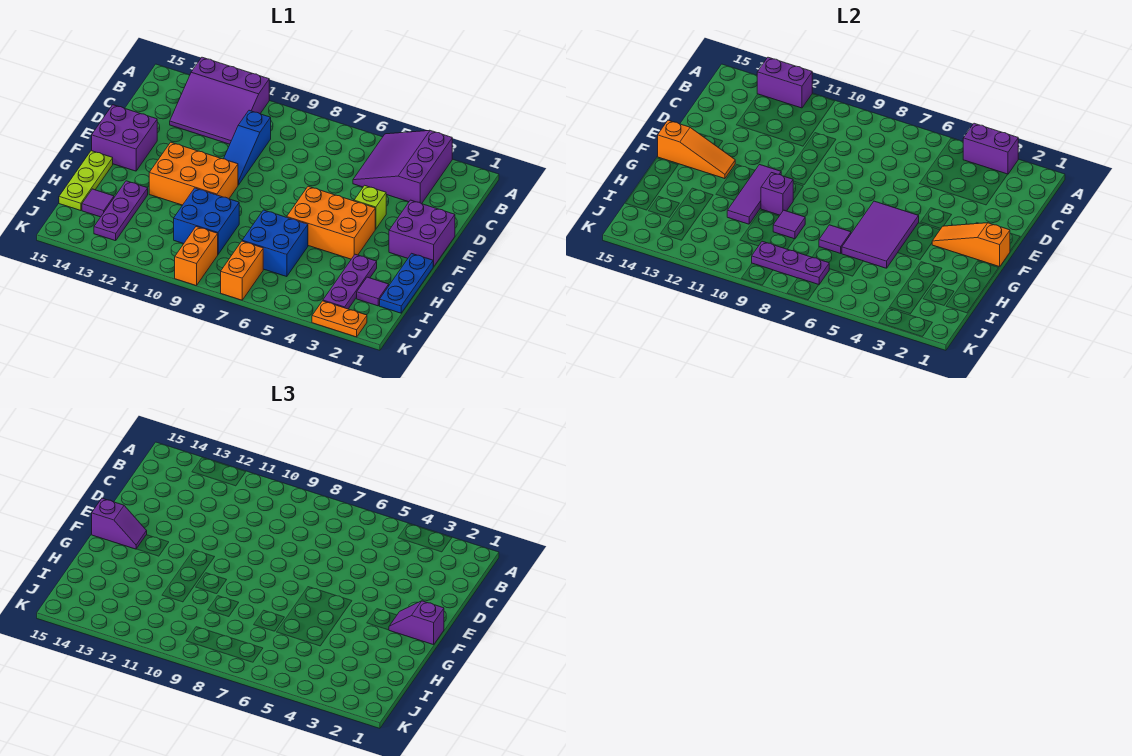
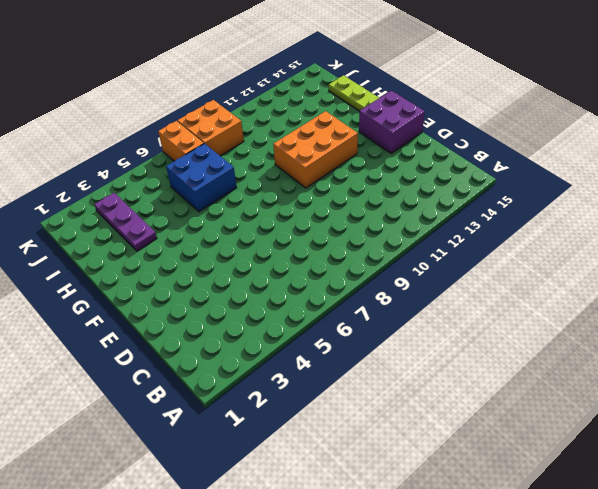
orange 2x2 brick [177,100,244,156] -> orange 1x2 brick [175,227,218,286]
none -> purple 3x3 slope [353,130,452,204]
none -> purple 3x3 slope [170,57,269,144]
none -> blue 1x3 slope [224,110,271,185]
none -> purple 2x2 brick [389,200,455,266]

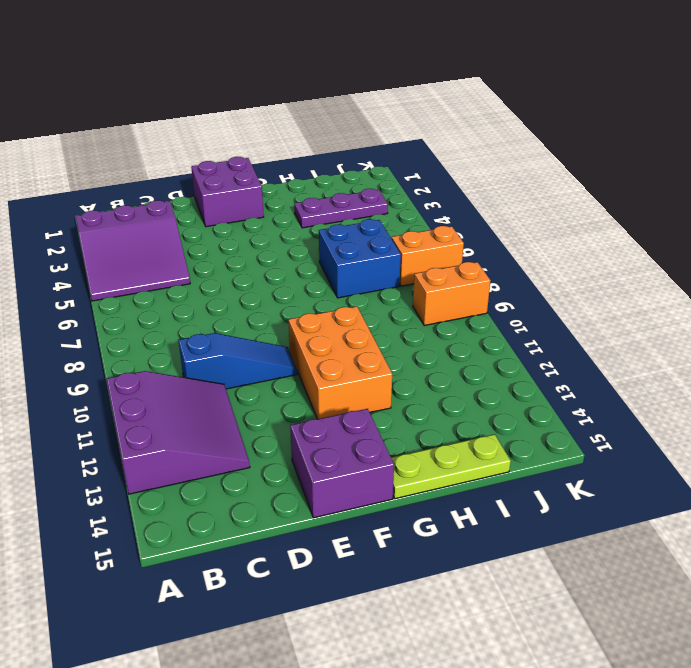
none -> lime 1x1 brick [354,185,386,229]
none -> orange 2x3 brick [287,186,375,259]
none -> blue 1x3 plate [380,253,434,313]
none -> blue 2x2 brick [174,188,239,254]

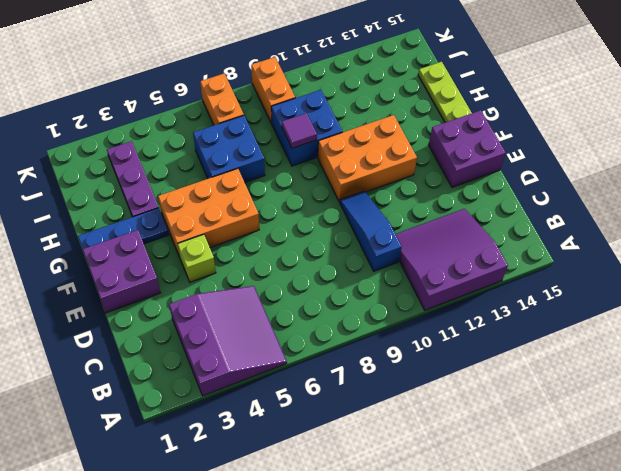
blue 1x3 plate [78,208,169,249] -> blue 1x3 plate turned to [380,253,434,313]
none -> purple 1x3 plate [94,181,148,241]
none -> purple 1x1 tile [357,277,389,306]
none -> purple 1x1 tile [82,189,114,217]
none -> orange 1x2 plate [312,301,367,337]

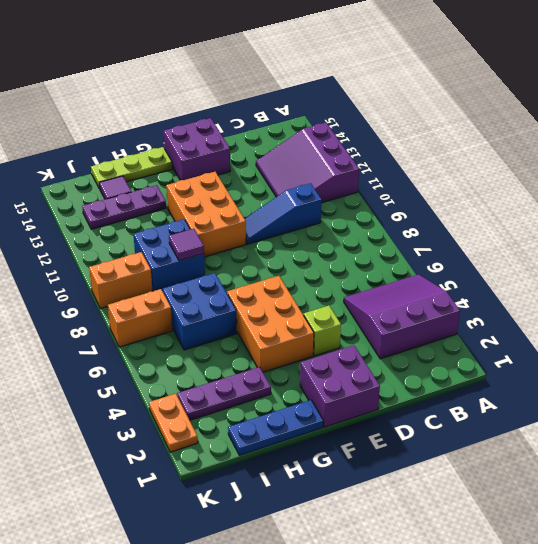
none -> purple 1x1 tile [357,277,389,306]
none -> purple 1x2 brick [963,123,1018,174]
none -> purple 1x2 brick [757,57,812,108]
none -> orange 1x3 slope [932,223,1010,267]

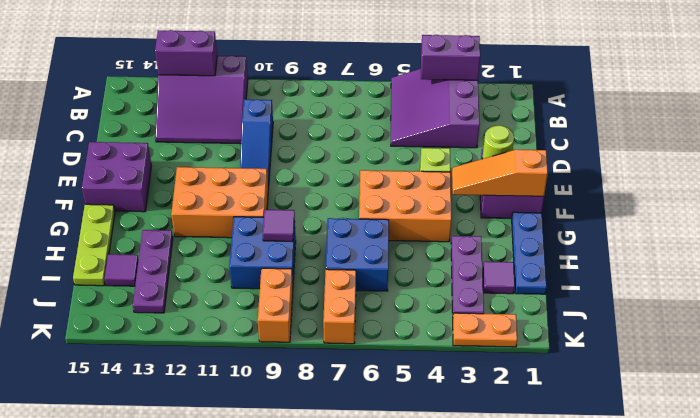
lime 1x1 round brick [482,125,514,159] -> none
none -> purple 2x3 tile [842,201,919,268]
none -> purple 1x3 tile [727,165,781,224]
none -> orange 1x3 slope [658,120,735,179]
none -> purple 1x1 brick [761,173,793,215]

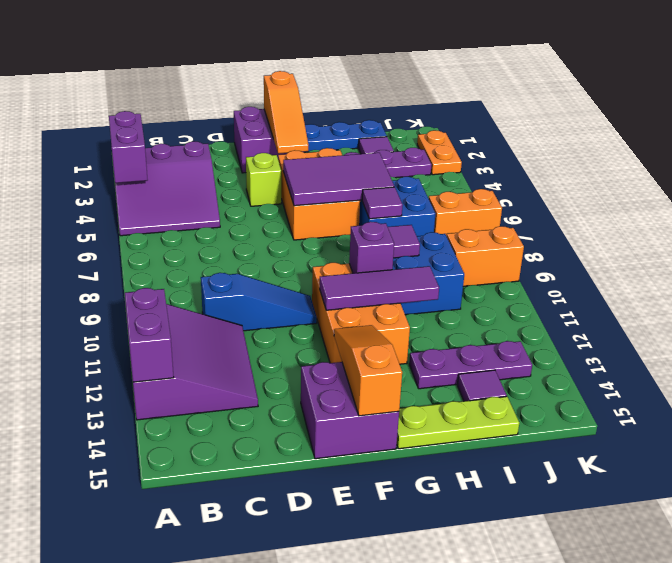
none -> purple 1x3 plate [752,241,829,284]
none -> purple 1x2 slope [389,601,444,645]
none -> purple 1x2 slope [92,498,147,549]

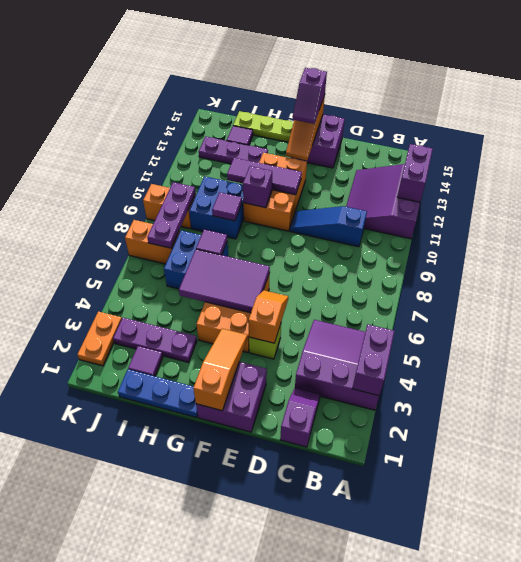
purple 1x2 slope [280,388,320,447] -> purple 1x2 slope moved to [389,601,444,645]
orange 1x2 slope [249,290,288,343] -> none

